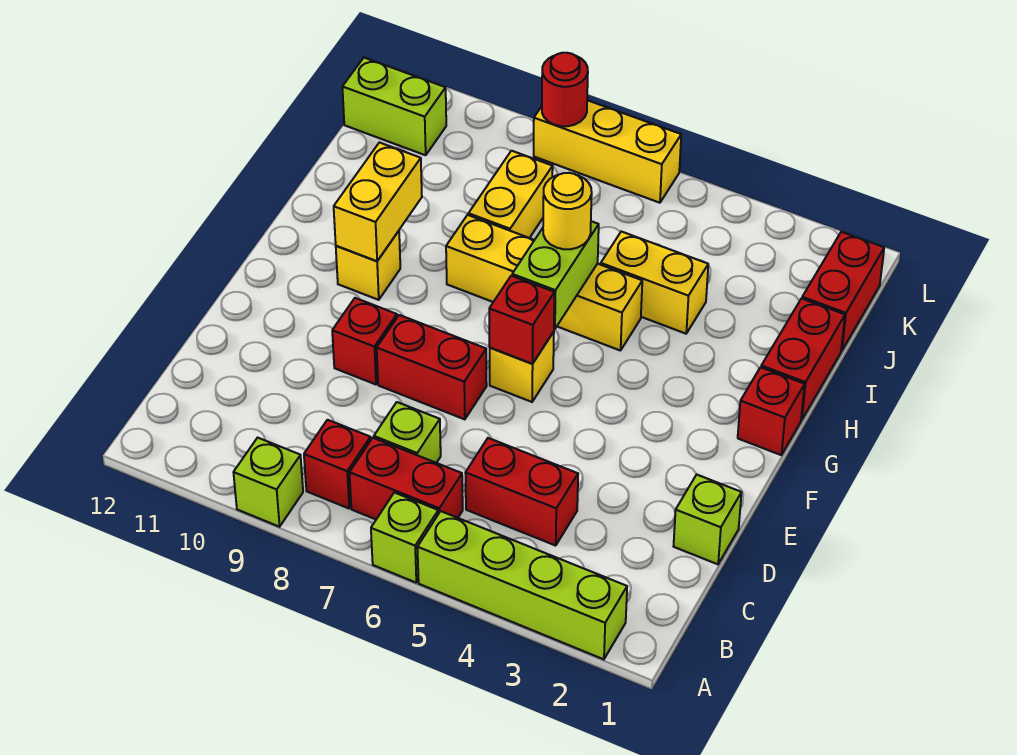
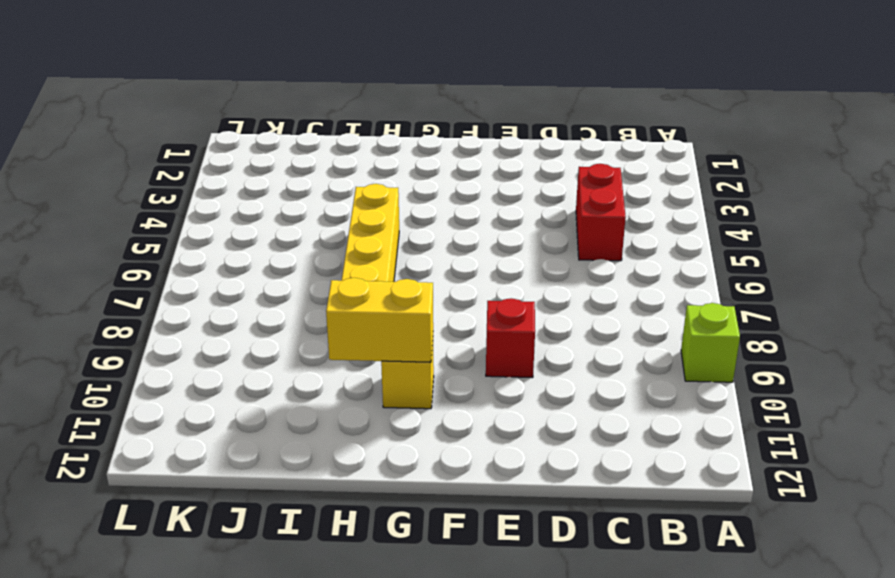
none -> lime 1x4 brick [417,511,627,659]
none -> lime 1x1 brick [371,493,438,582]
none -> red 1x2 brick [349,438,463,519]

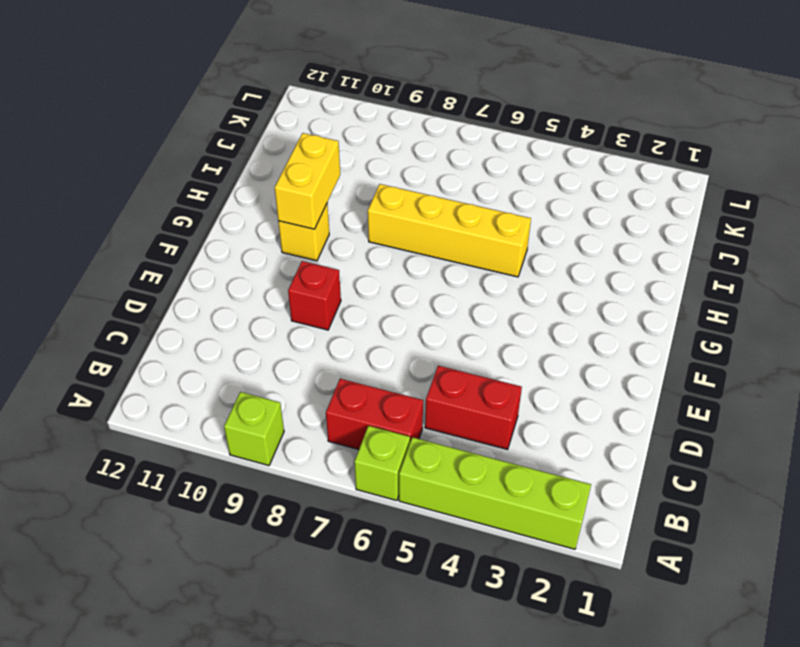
none -> red 1x1 brick [304,420,371,508]
none -> lime 1x1 brick [374,402,441,463]
none -> lime 1x1 brick [673,475,742,564]

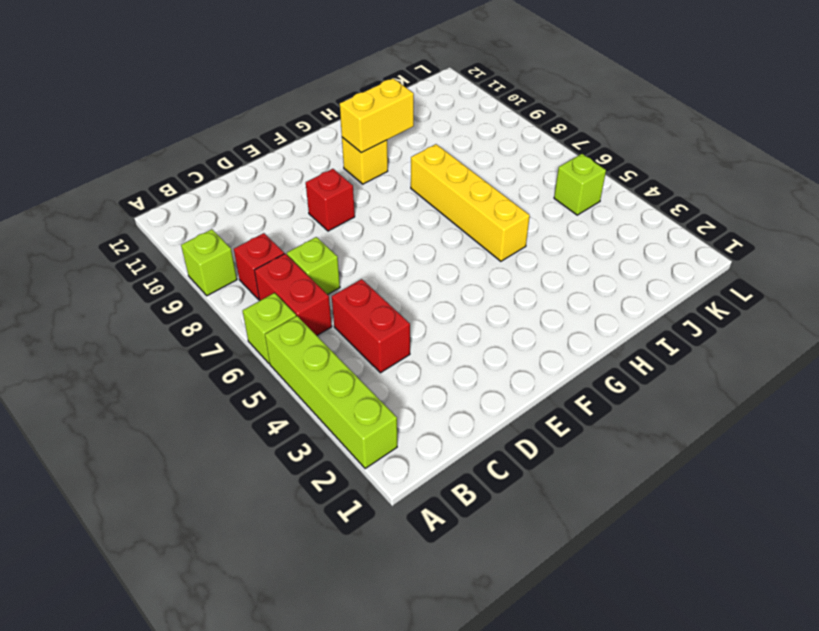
lime 1x1 brick [554,154,606,215] -> lime 1x1 brick moved to [673,475,742,564]
none -> red 1x2 brick [377,315,487,419]
none -> yellow 1x1 brick [490,332,554,402]
none -> red 1x1 brick [738,367,805,455]

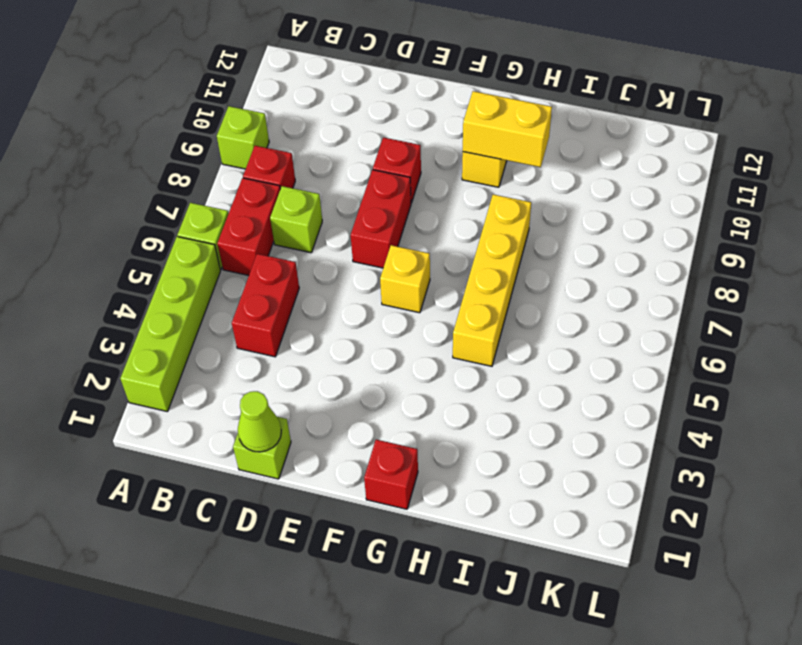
lime 1x1 cone [238,391,281,452] -> none
none -> red 1x2 brick [761,299,845,420]
none -> yellow 1x2 brick [601,231,708,334]
none -> yellow 1x2 brick [469,151,553,238]

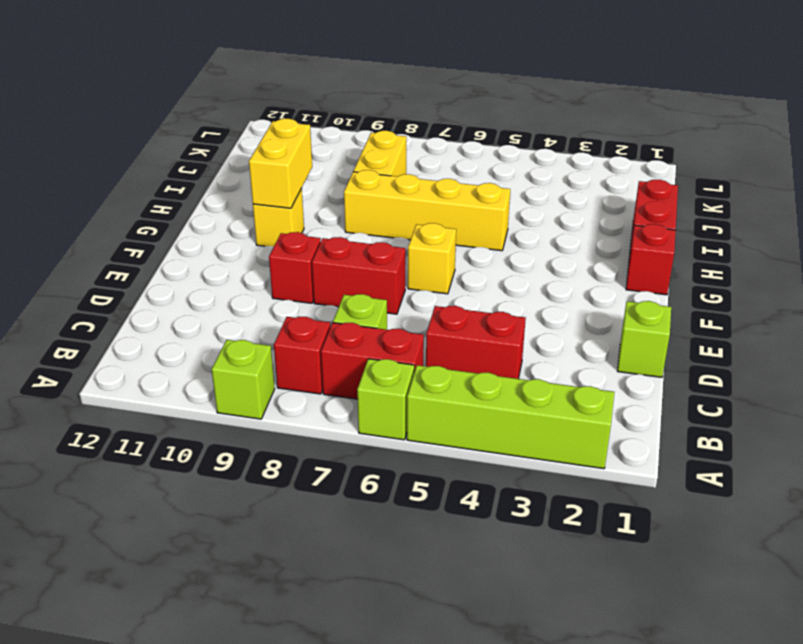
none -> yellow 1x2 brick [601,231,708,334]
none -> red 1x2 brick [802,232,884,351]
none -> lime 1x2 brick [342,58,446,155]

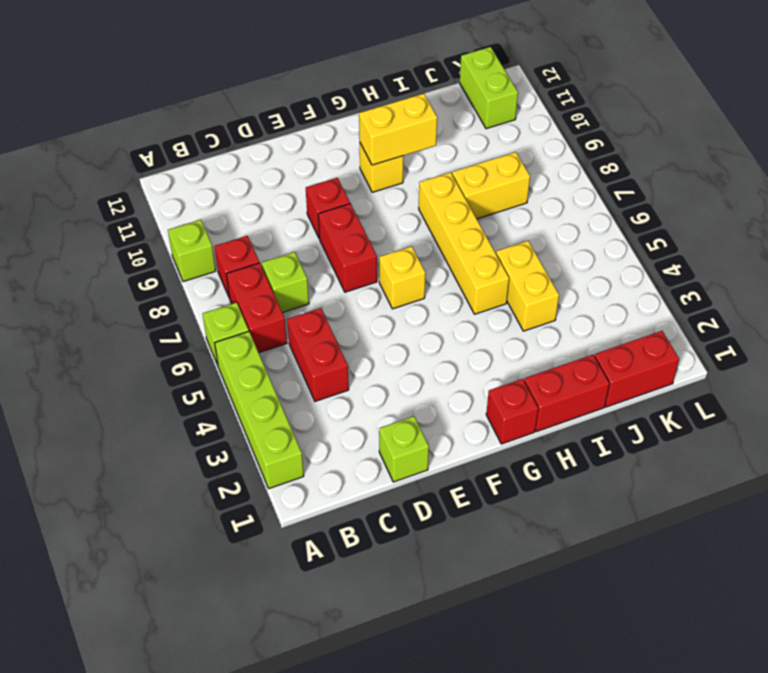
none -> yellow 1x3 brick [534,100,681,203]
none -> red 1x1 brick [489,276,554,364]
none -> lime 1x2 brick [512,221,599,329]

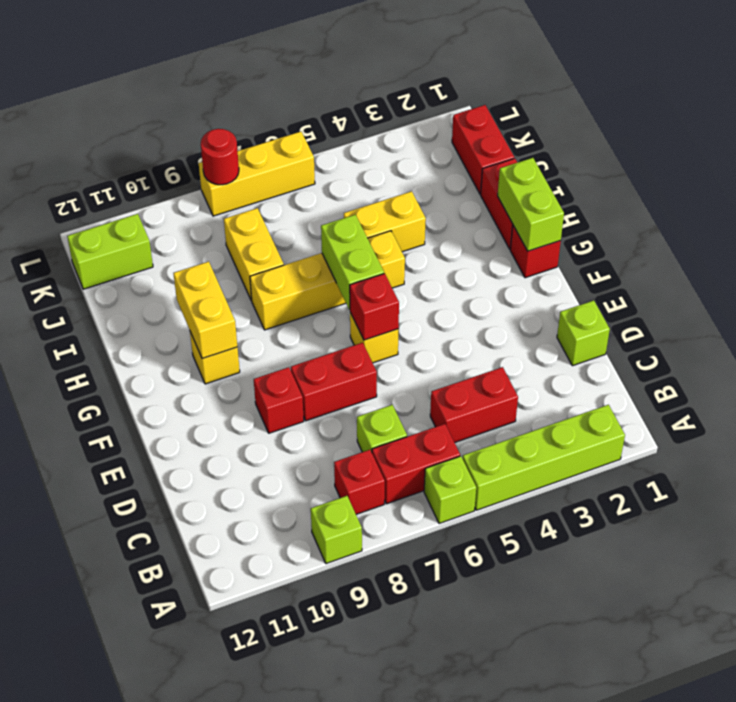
lime 1x2 brick [498,158,564,251] -> none
none -> yellow 1x1 round brick [543,173,592,249]

